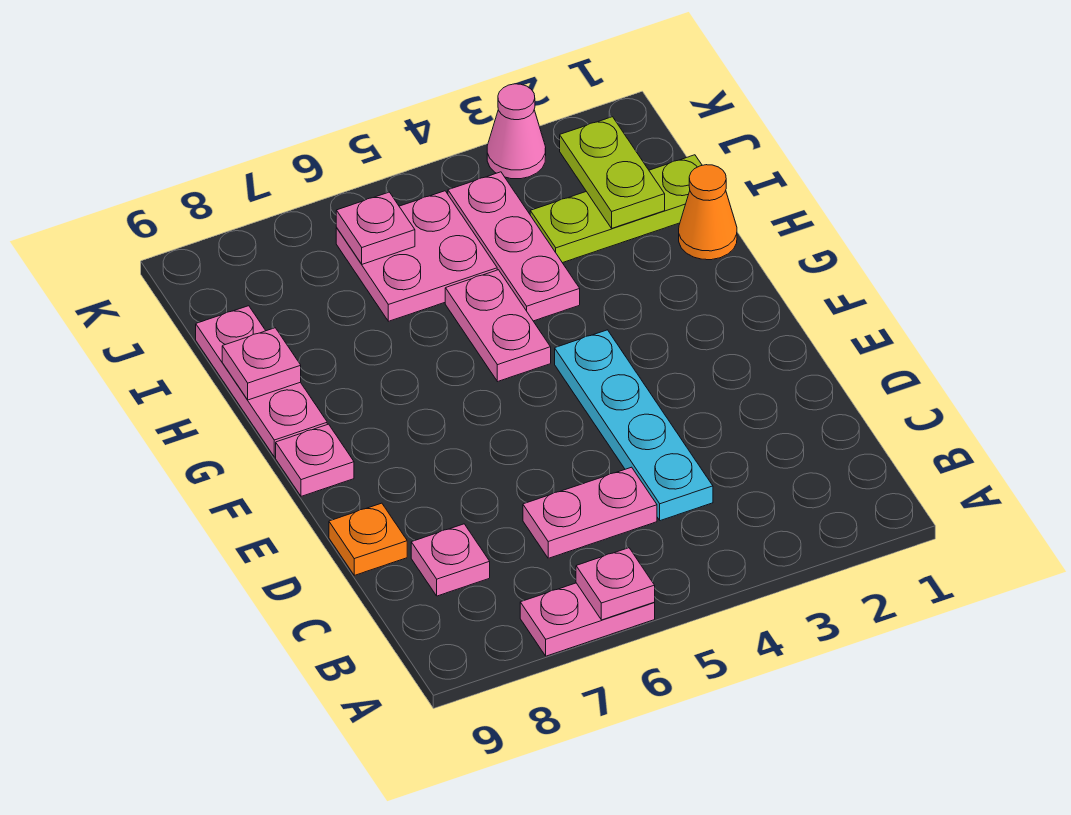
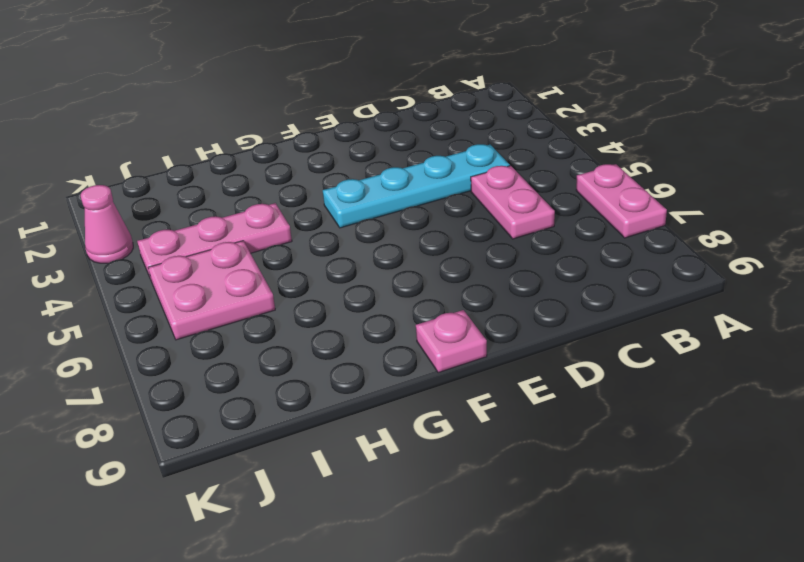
none -> pink 1x1 plate [411,524,490,596]
none -> orange 1x1 plate [329,503,407,575]
none -> pink 1x2 plate [445,270,551,382]

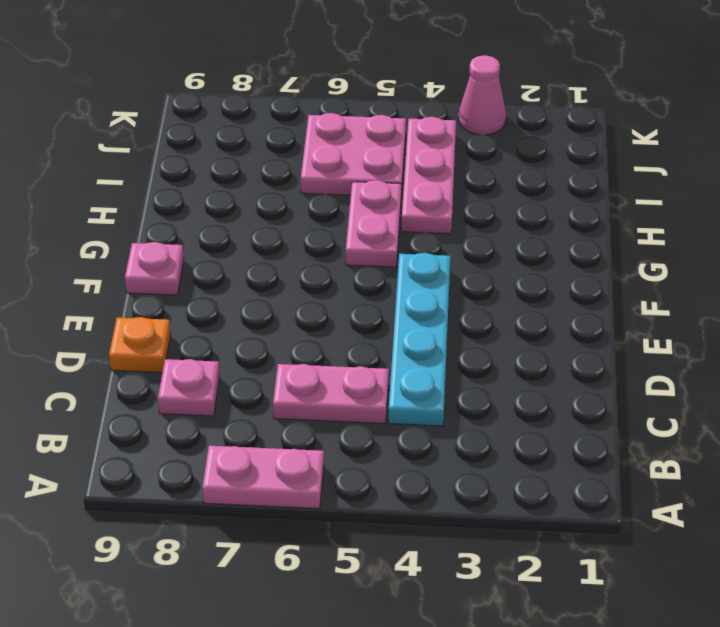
none -> pink 1x3 plate [196,306,327,457]
none -> orange 1x1 cone [679,165,737,260]
none -> lime 1x3 plate [530,155,702,263]

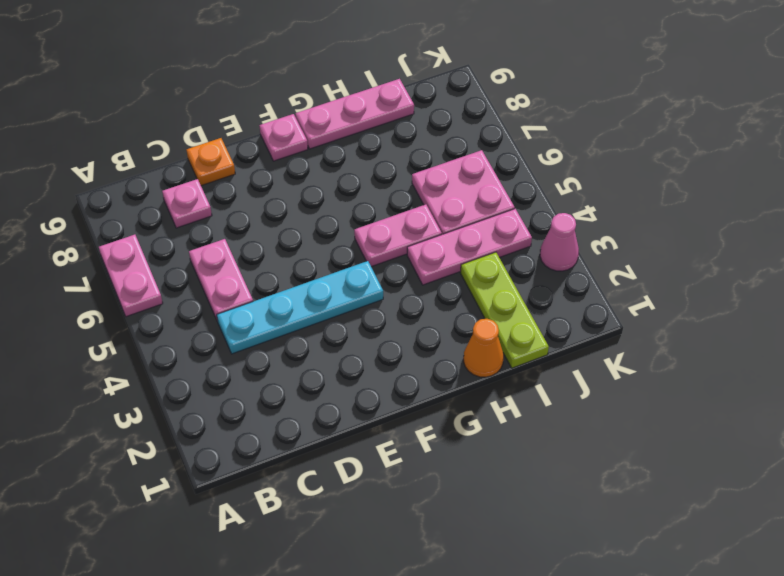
none -> pink 1x1 plate [576,548,655,620]
none -> pink 1x1 plate [222,328,301,400]
none -> lime 1x2 plate [560,117,665,228]

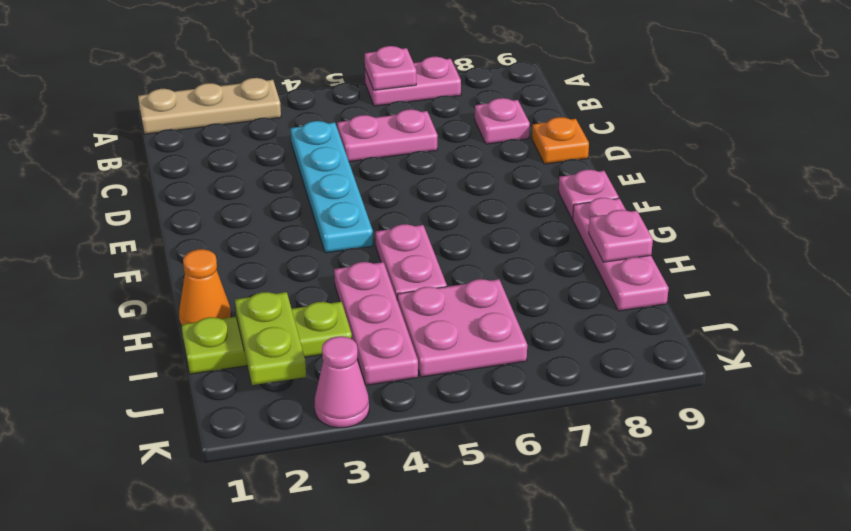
tan 1x3 plate [138,78,281,134] -> none
none -> pink 1x1 plate [336,192,415,264]

